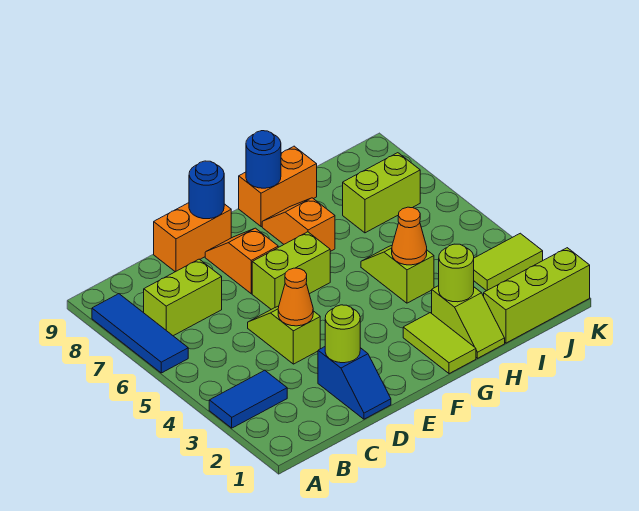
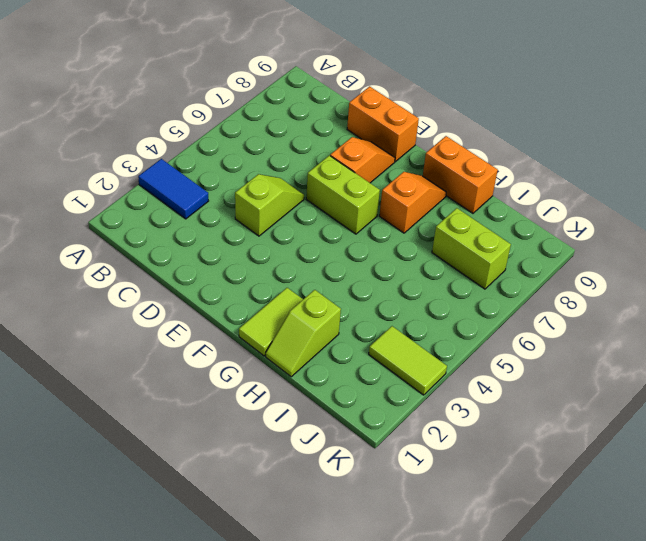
none -> blue 1x3 tile [92,294,188,373]
none -> lime 1x2 brick [144,259,222,336]
none -> blue 1x2 slope [318,347,391,419]

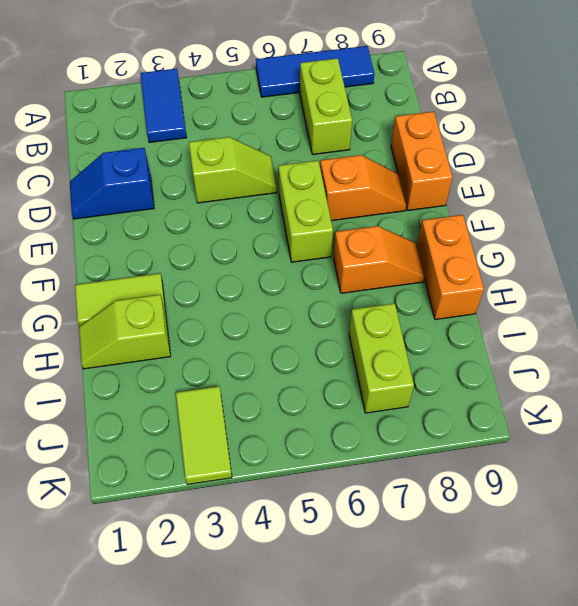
none -> lime 1x2 slope [361,246,434,303]
none -> lime 1x3 brick [484,248,590,343]
none -> lime 1x1 round brick [325,305,360,363]

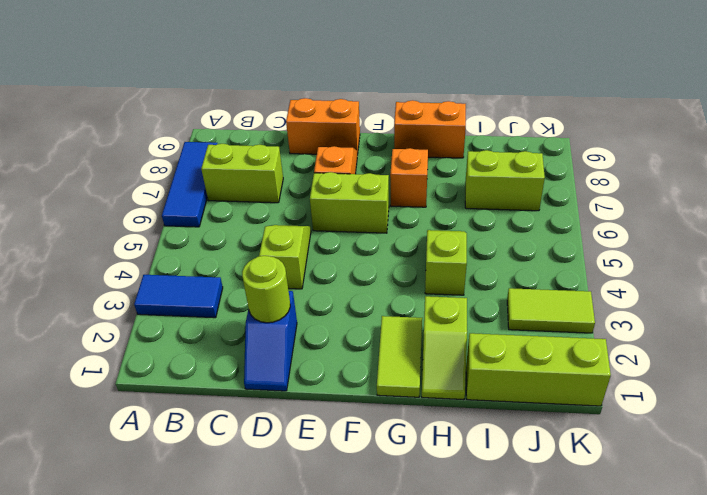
none -> orange 1x1 cone [278,268,313,326]
none -> blue 1x1 round brick [189,161,224,219]
none -> blue 1x1 round brick [246,131,281,188]

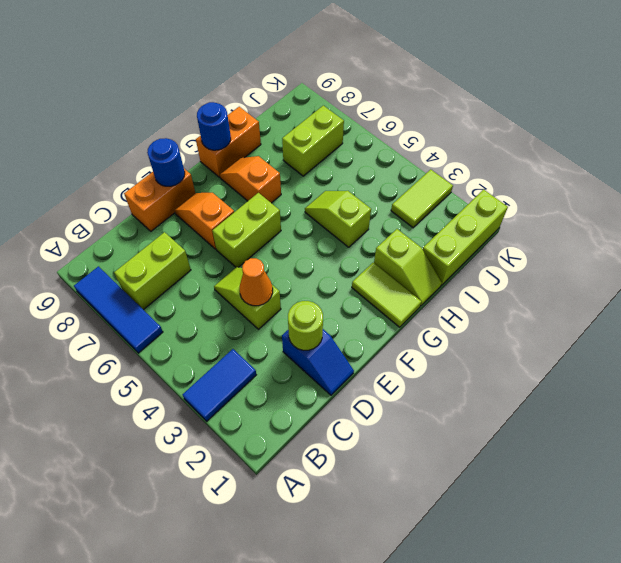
none -> lime 1x1 round brick [439,244,474,302]
none -> orange 1x1 cone [392,207,427,265]

